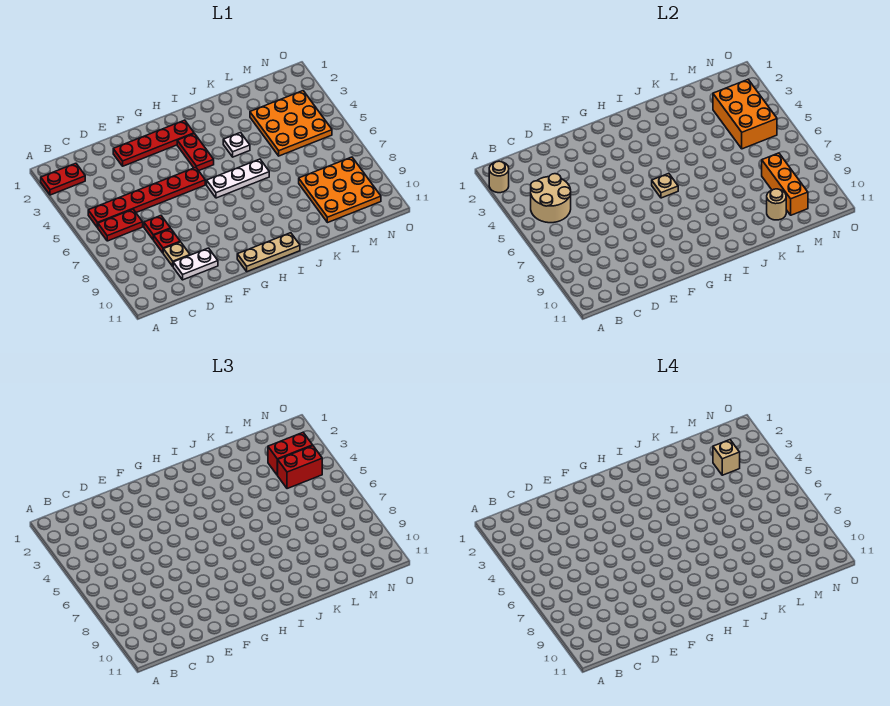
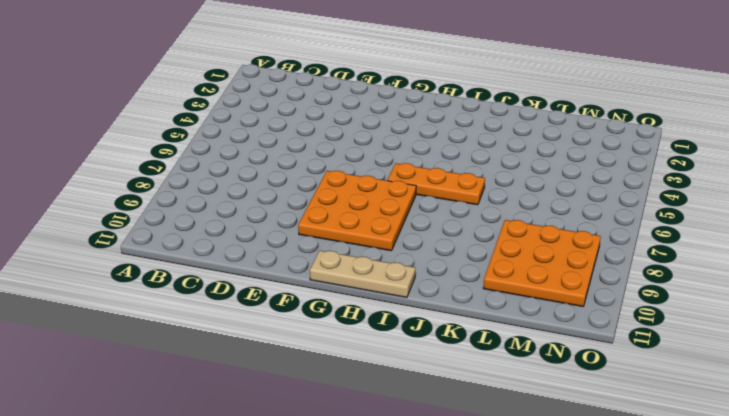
orange 3x3 plate [298,171,416,251] -> orange 3x3 plate moved to [250,91,332,156]
orange 1x3 plate [387,163,485,205] -> white 1x3 plate [207,159,269,198]
none -> red 1x2 plate [41,163,85,195]
none -> red 1x6 plate [88,167,205,228]
none -> red 1x2 plate [98,209,143,241]

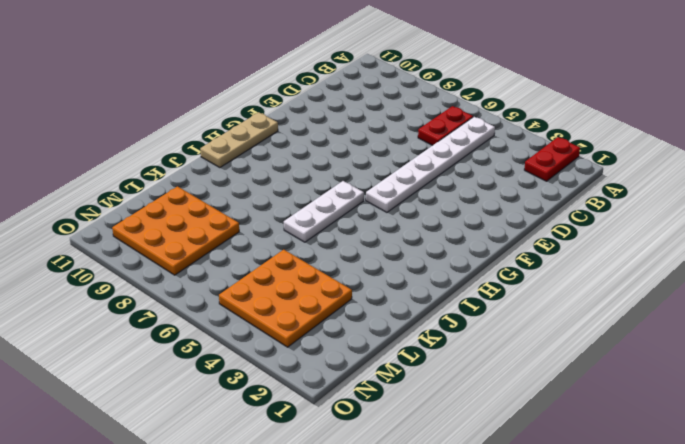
white 1x6 plate [366,117,495,212] -> red 1x6 plate [88,167,205,228]
none -> red 1x1 plate [144,216,170,240]
none -> red 1x1 plate [154,229,180,253]
none -> tan 1x1 plate [163,242,190,266]

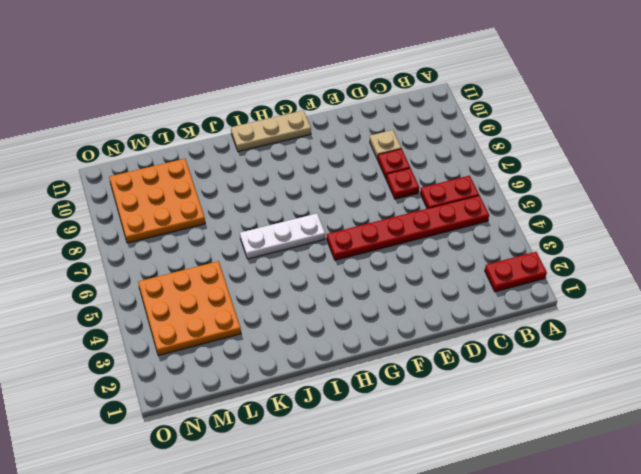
none -> white 1x2 plate [173,248,218,280]
none -> red 1x4 plate [113,120,194,166]
none -> red 1x2 plate [177,134,214,171]

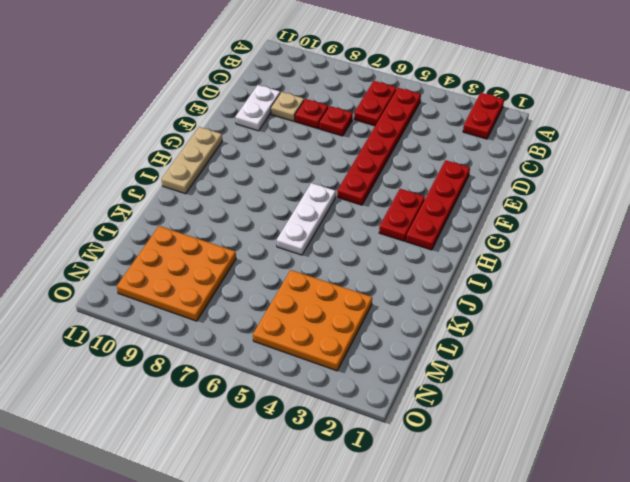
red 1x2 plate [379,189,425,241] -> red 1x2 plate turned to [177,134,214,171]
none -> white 1x1 plate [223,133,250,157]
none -> tan 1x1 round brick [489,161,509,193]
none -> tan 2x2 round brick [531,174,571,223]

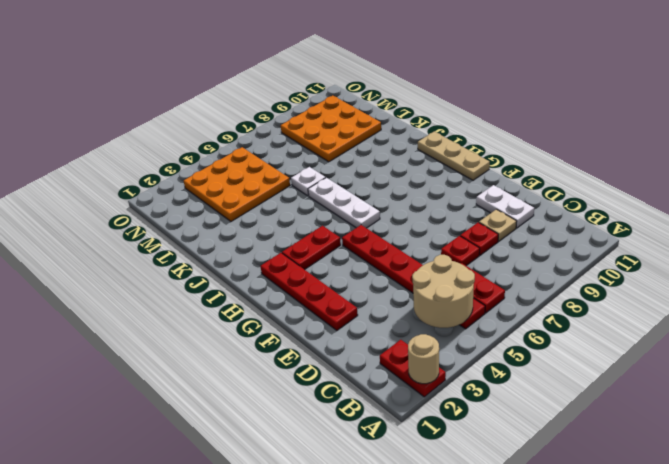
white 1x1 plate [291,167,326,196] -> white 1x1 plate moved to [223,133,250,157]
none -> tan 1x1 plate [652,173,678,198]
none -> tan 1x1 round brick [767,189,786,220]
none -> orange 2x3 brick [713,79,777,149]

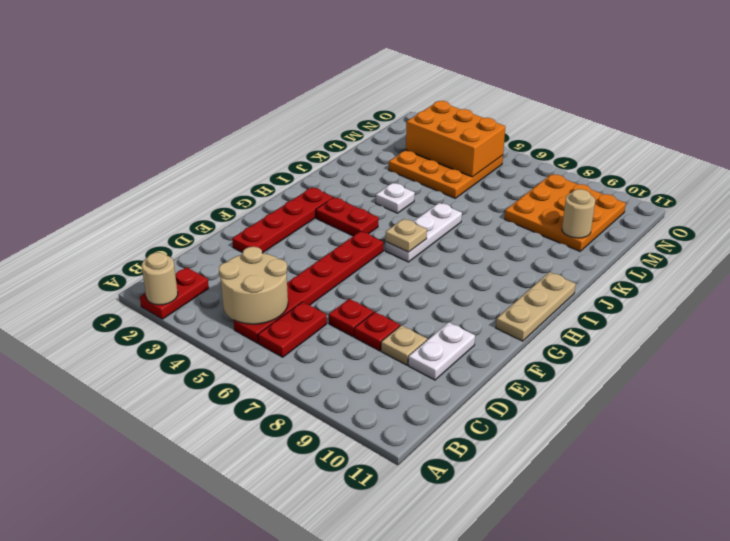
none -> orange 1x3 brick [762,153,808,215]
none -> red 1x2 brick [268,432,313,475]
none -> red 1x2 brick [278,446,322,489]

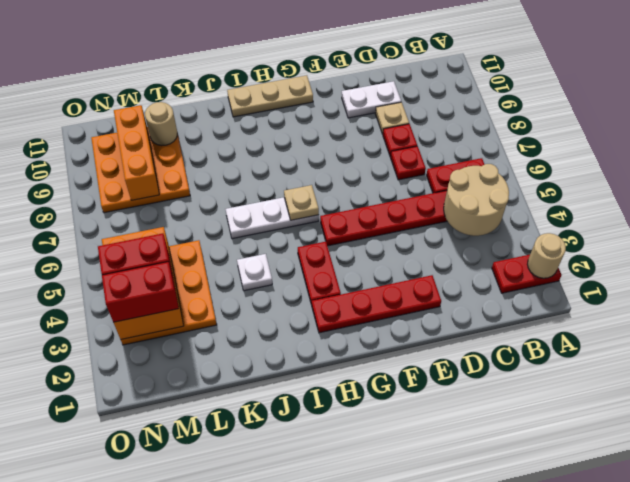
none -> tan 1x1 brick [713,440,740,475]

